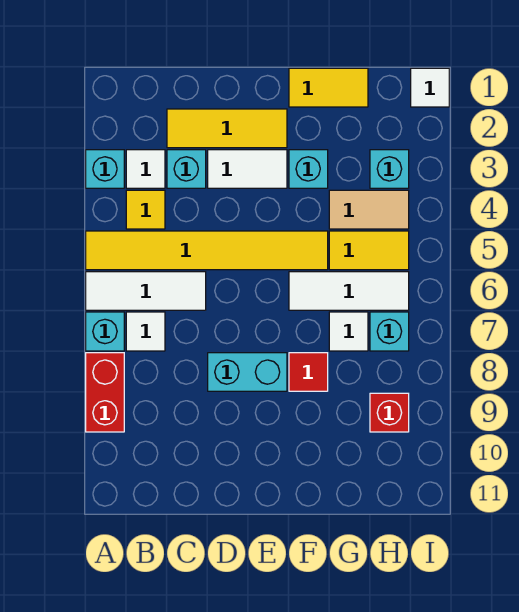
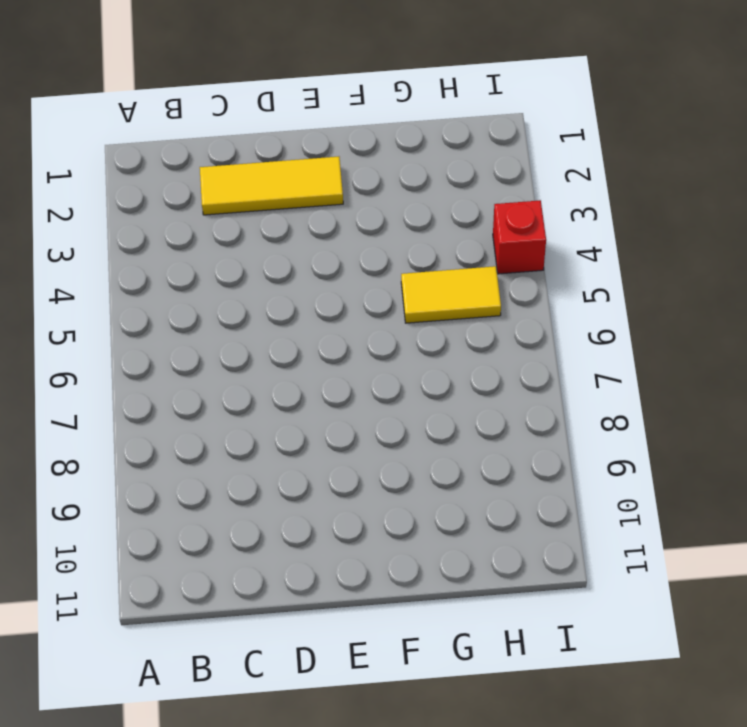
red 1x1 brick [493,200,546,274] -> red 1x1 brick moved to [370,393,409,432]
none -> cyan 1x1 brick [86,150,124,188]
none -> yellow 1x6 tile [86,231,328,270]
none -> white 1x3 tile [86,272,206,310]

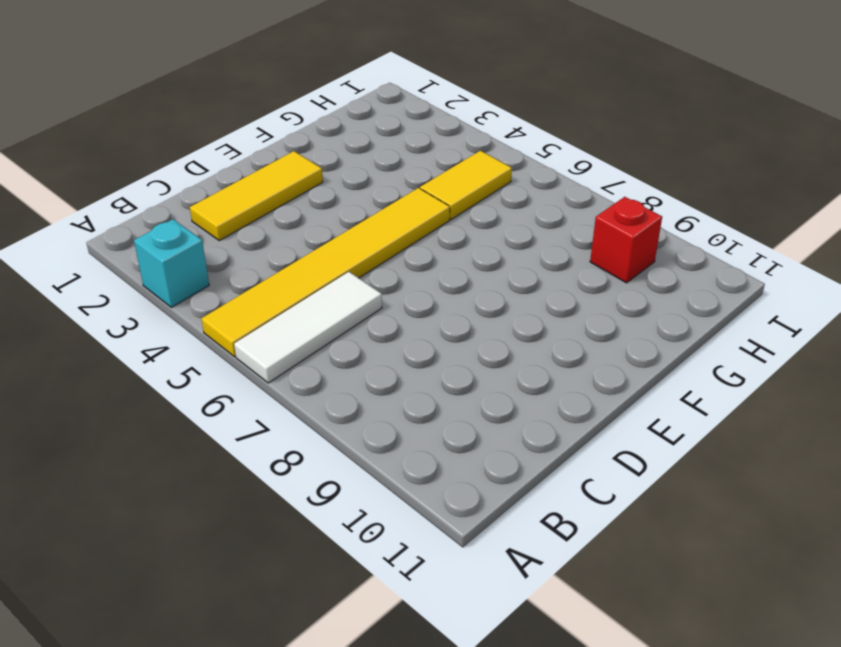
none -> cyan 1x1 brick [86,312,124,351]
none -> red 1x2 brick [86,353,124,432]
none -> white 1x1 tile [126,150,165,188]

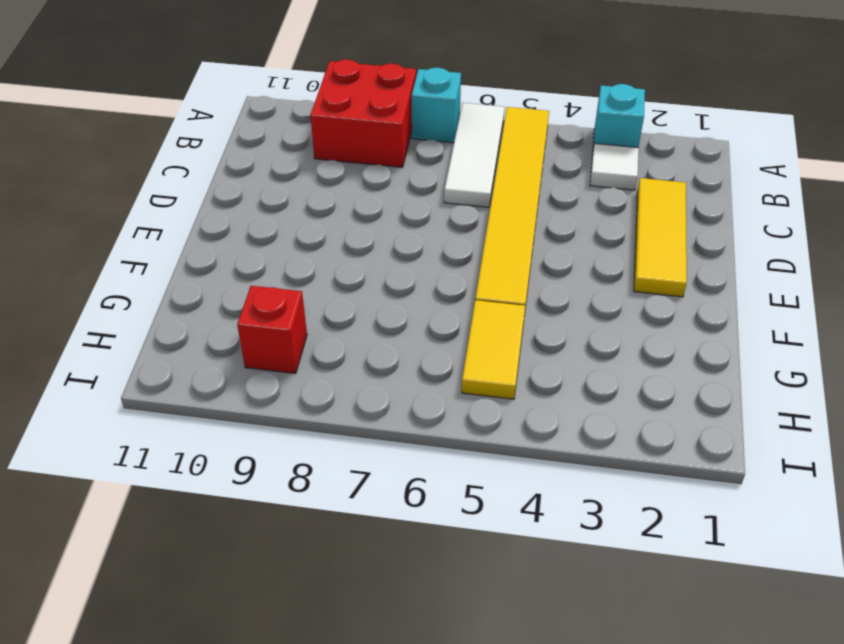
red 2x2 brick [311,60,416,167] -> red 1x2 brick [86,353,124,432]
none -> yellow 1x1 tile [126,190,165,229]
none -> white 1x1 tile [126,312,165,351]
none -> cyan 1x1 brick [167,150,206,188]

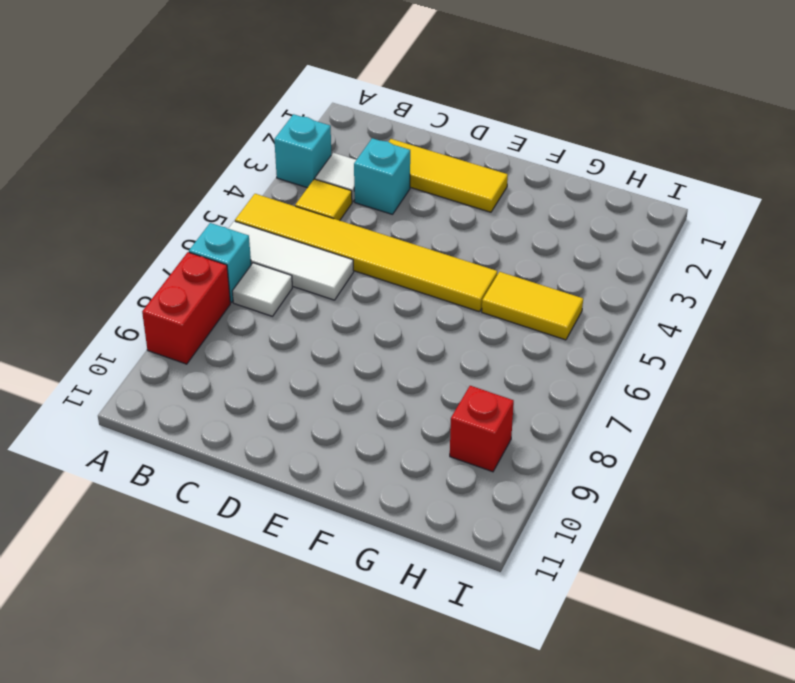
none -> white 1x2 tile [208,150,287,188]
none -> cyan 1x2 brick [208,353,287,391]
none -> yellow 1x2 tile [289,68,368,107]

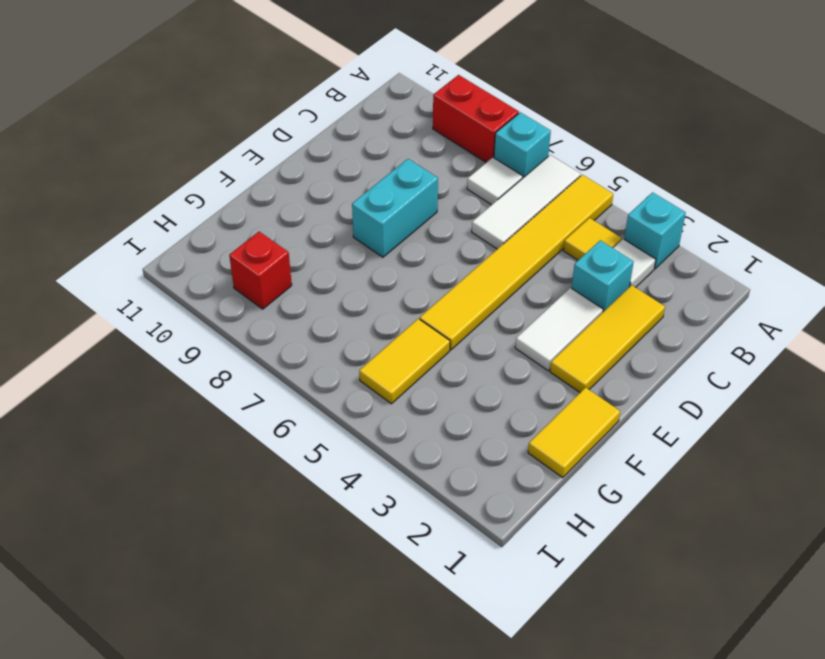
none -> cyan 1x1 brick [289,150,328,188]
none -> white 1x3 tile [289,272,409,310]
none -> red 1x1 tile [289,353,328,391]

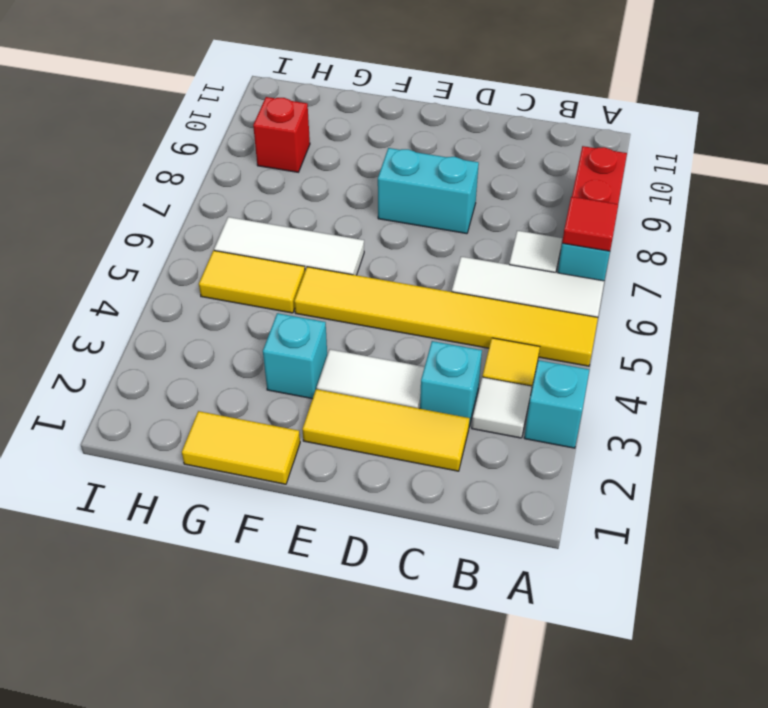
red 1x1 tile [562,197,618,251] -> red 1x1 tile moved to [289,353,328,391]
none -> tan 1x2 tile [329,190,409,229]
none -> white 1x1 tile [329,312,368,351]
none -> cyan 1x1 brick [370,150,409,188]

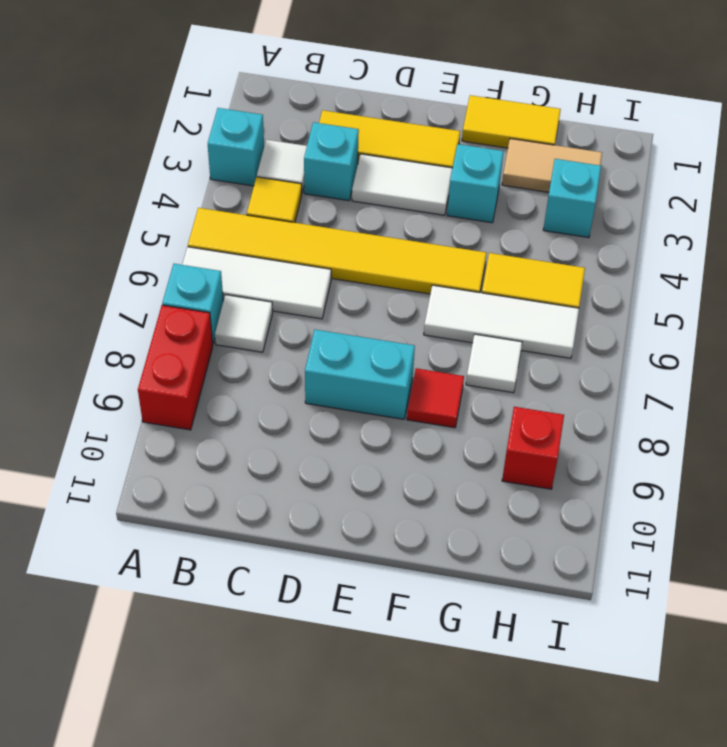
tan 1x2 tile [502,139,602,192] -> tan 1x2 tile moved to [329,190,409,229]
none -> cyan 1x1 brick [370,312,409,351]
none -> white 1x1 tile [411,68,449,107]

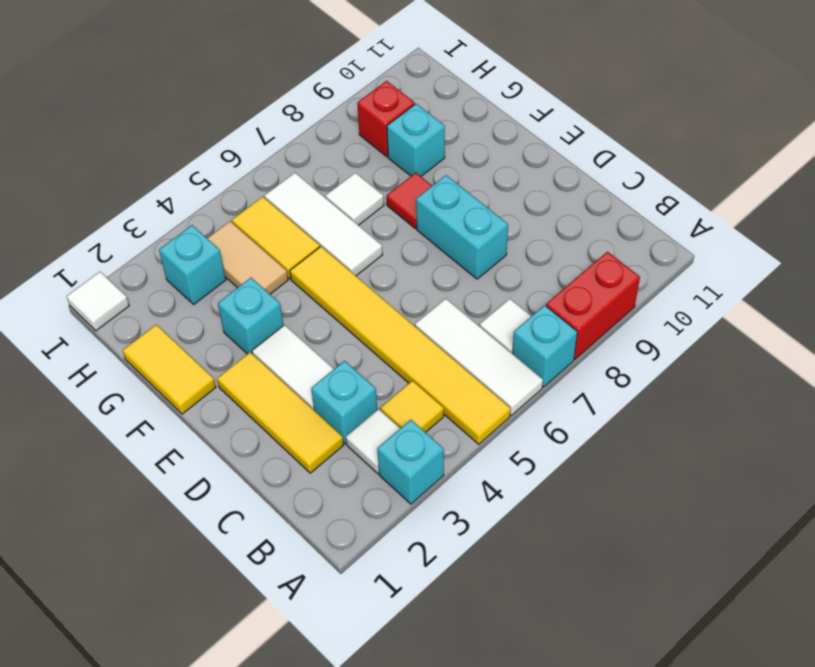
cyan 1x1 brick [387,104,445,176] -> cyan 1x1 brick moved to [370,312,409,351]

